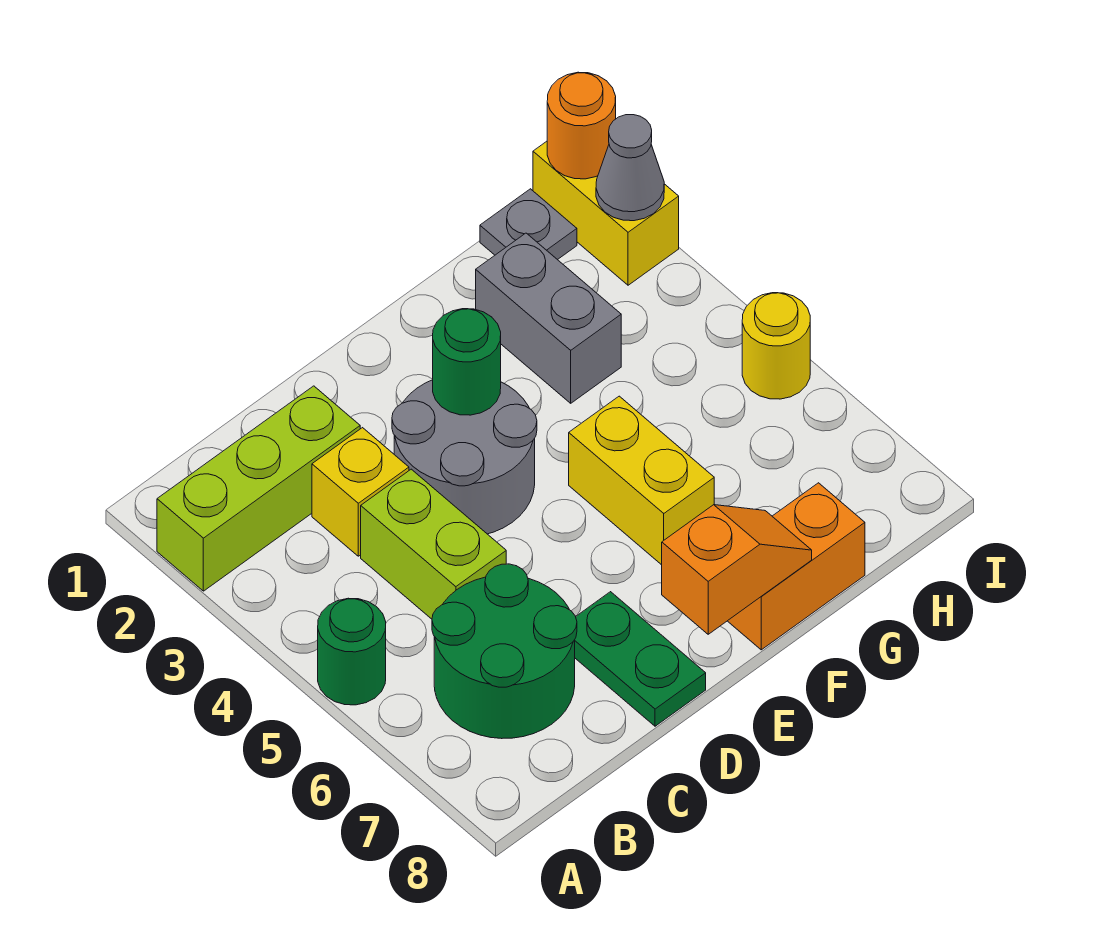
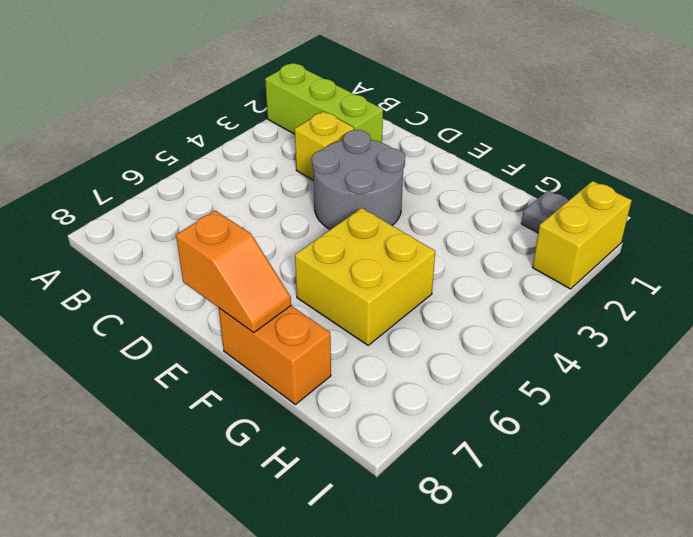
yellow 2x2 brick [295,208,435,345] -> yellow 1x2 brick [569,396,714,565]
none -> green 1x1 round brick [318,598,386,705]
none -> green 2x2 round brick [432,564,577,739]
none -> lime 1x2 brick [361,469,506,619]

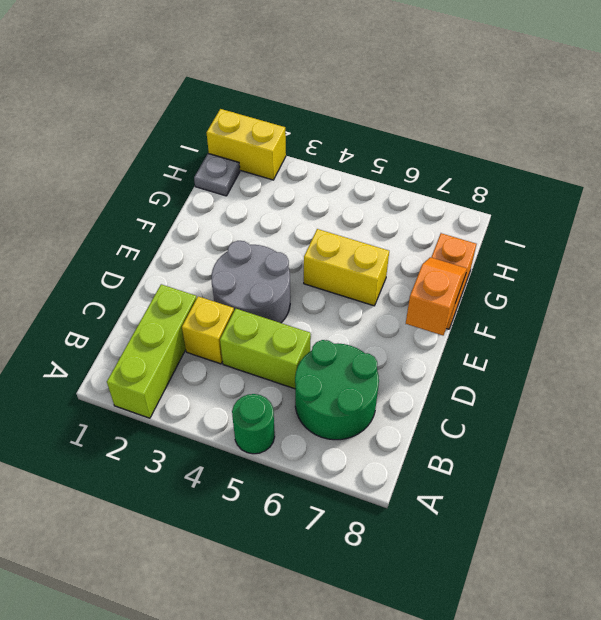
none -> green 1x2 plate [575,592,706,726]
none -> grey 1x2 brick [476,233,621,403]
none -> yellow 1x1 round brick [742,293,810,399]

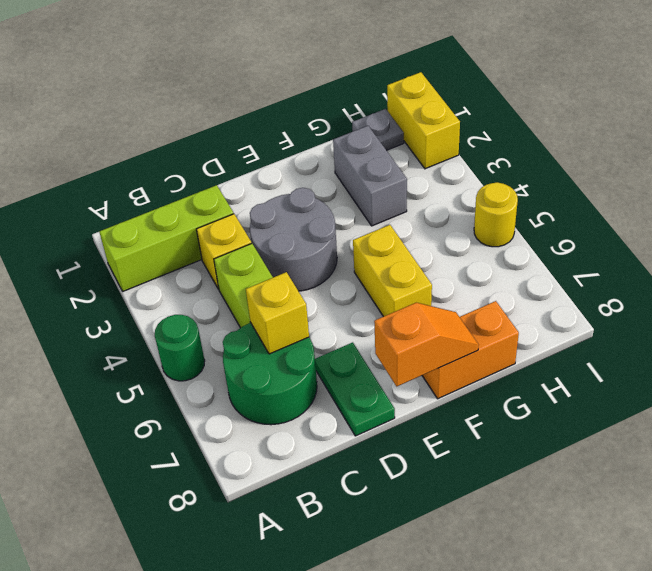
yellow 1x1 brick [246,272,309,354] -> none
none -> green 1x1 round brick [433,309,501,415]
none -> orange 1x1 round brick [547,72,616,179]
none -> grey 1x1 cone [596,115,664,221]

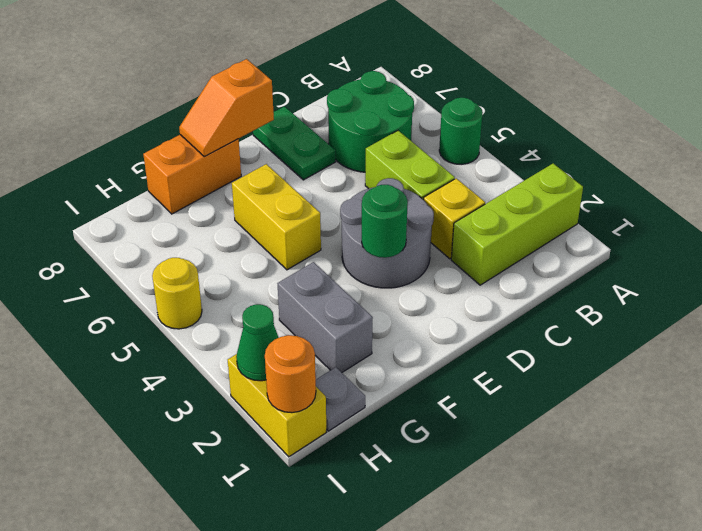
green 1x1 cone [236,304,279,381] -> grey 1x1 cone [596,115,664,221]

